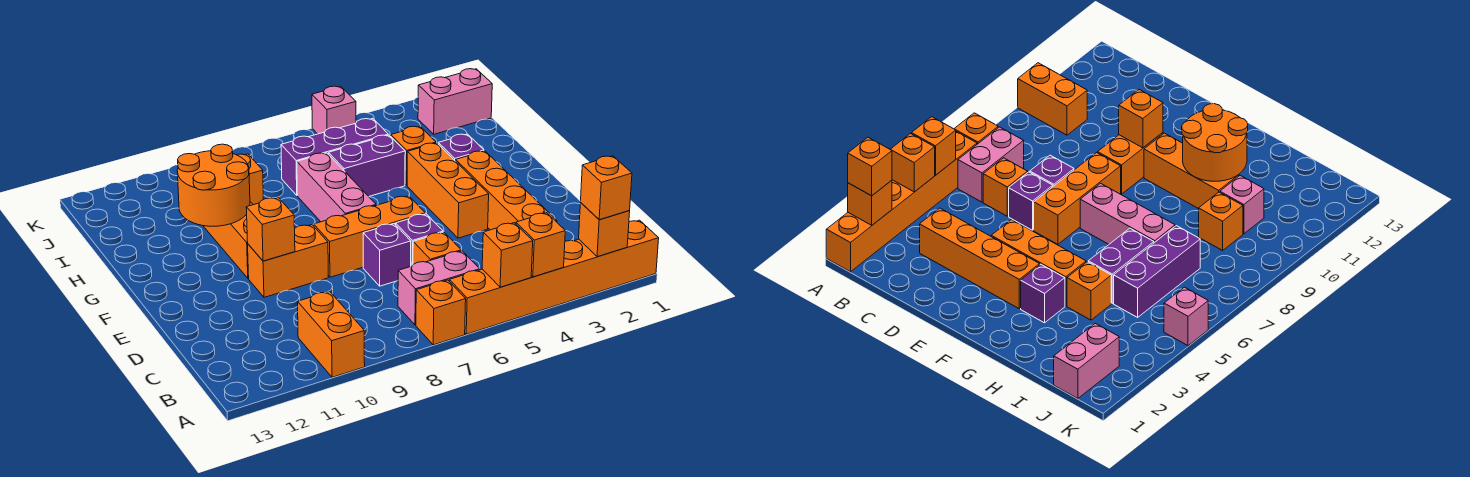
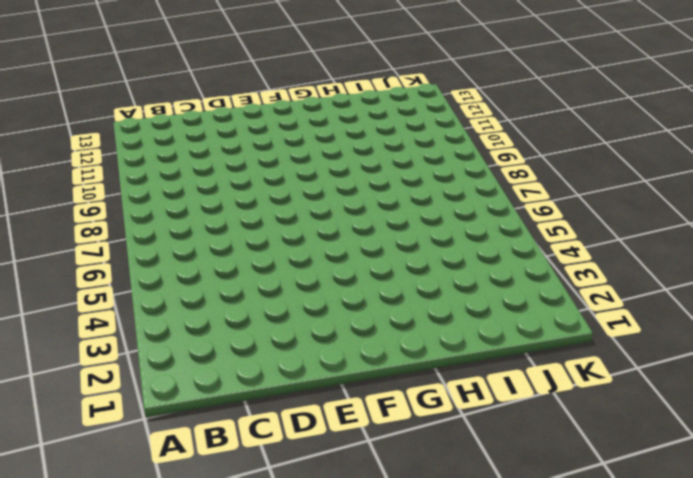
none -> orange 1x6 brick [449,220,659,334]
none -> orange 1x1 brick [416,280,466,345]
none -> orange 1x2 brick [298,292,365,377]

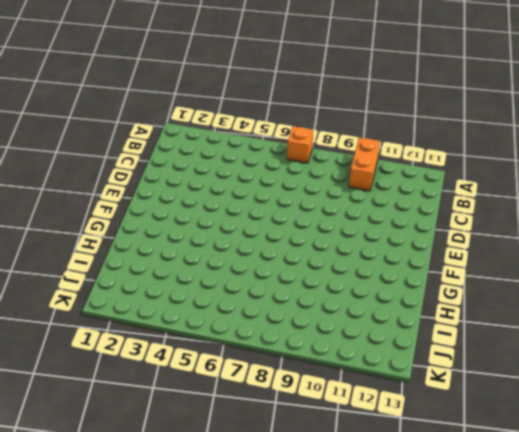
none -> orange 1x6 brick [449,220,659,334]
none -> pink 1x2 brick [398,251,480,325]
none -> orange 1x4 brick [456,151,557,230]

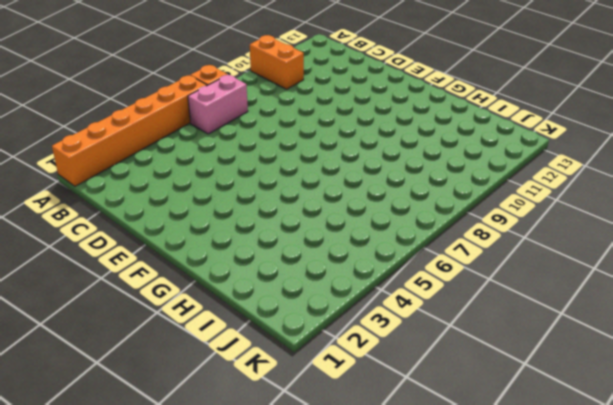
none -> orange 1x4 brick [456,151,557,230]
none -> orange 1x1 brick [413,232,461,264]
none -> purple 1x1 brick [396,214,443,266]

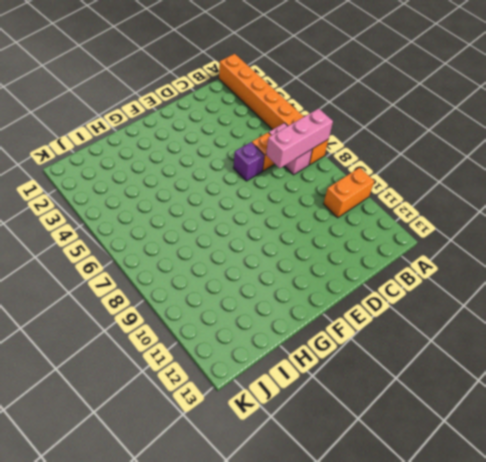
pink 1x3 brick [266,108,333,168] -> pink 1x3 brick moved to [297,153,376,222]
none -> orange 1x4 brick [456,151,557,230]
none -> purple 1x1 brick [363,224,411,286]
none -> orange 1x3 brick [407,143,489,238]

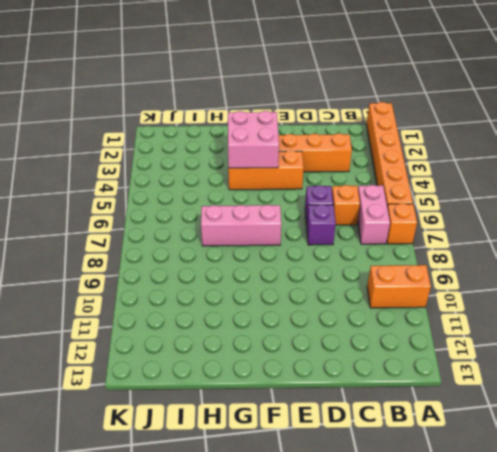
pink 2x2 brick [228,111,279,168] -> none
none -> orange 1x3 brick [314,196,425,277]
none -> orange 1x2 brick [248,225,328,297]
none -> orange 1x3 brick [204,202,253,278]

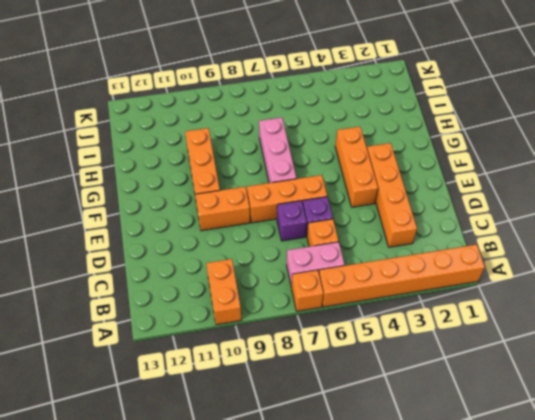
none -> purple 1x1 brick [438,134,484,161]
none -> orange 1x1 brick [391,126,436,185]
none -> purple 1x2 brick [329,135,405,196]

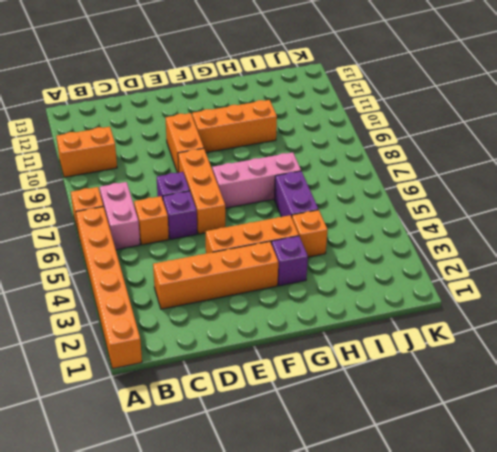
none -> purple 1x3 brick [281,119,388,195]
none -> orange 1x1 brick [238,154,263,205]
none -> pink 1x1 brick [1220,176,1264,234]

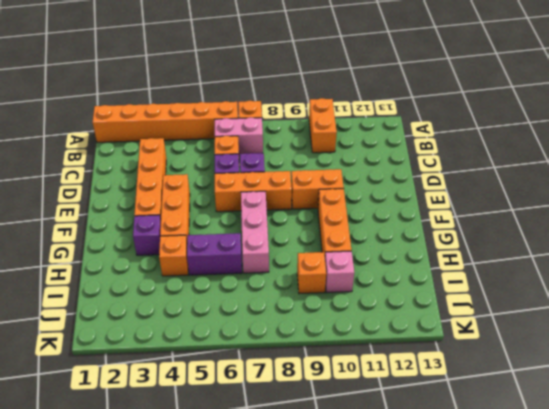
none -> purple 1x3 brick [281,119,388,195]
none -> pink 1x2 brick [418,69,492,134]
none -> pink 1x1 brick [312,86,356,134]

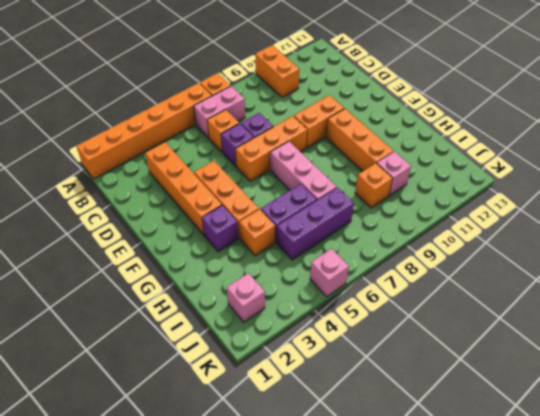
pink 1x1 brick [227,273,265,322] -> pink 1x2 brick [418,69,492,134]
none -> orange 1x1 brick [579,203,630,257]
none -> orange 1x1 brick [516,213,565,277]
none -> orange 1x1 brick [482,223,533,287]

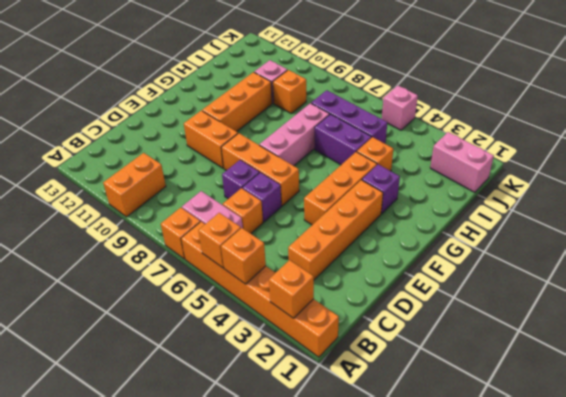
none -> orange 1x1 brick [246,198,295,261]
none -> orange 2x2 round brick [177,144,250,226]
none -> orange 1x1 brick [581,156,632,220]

